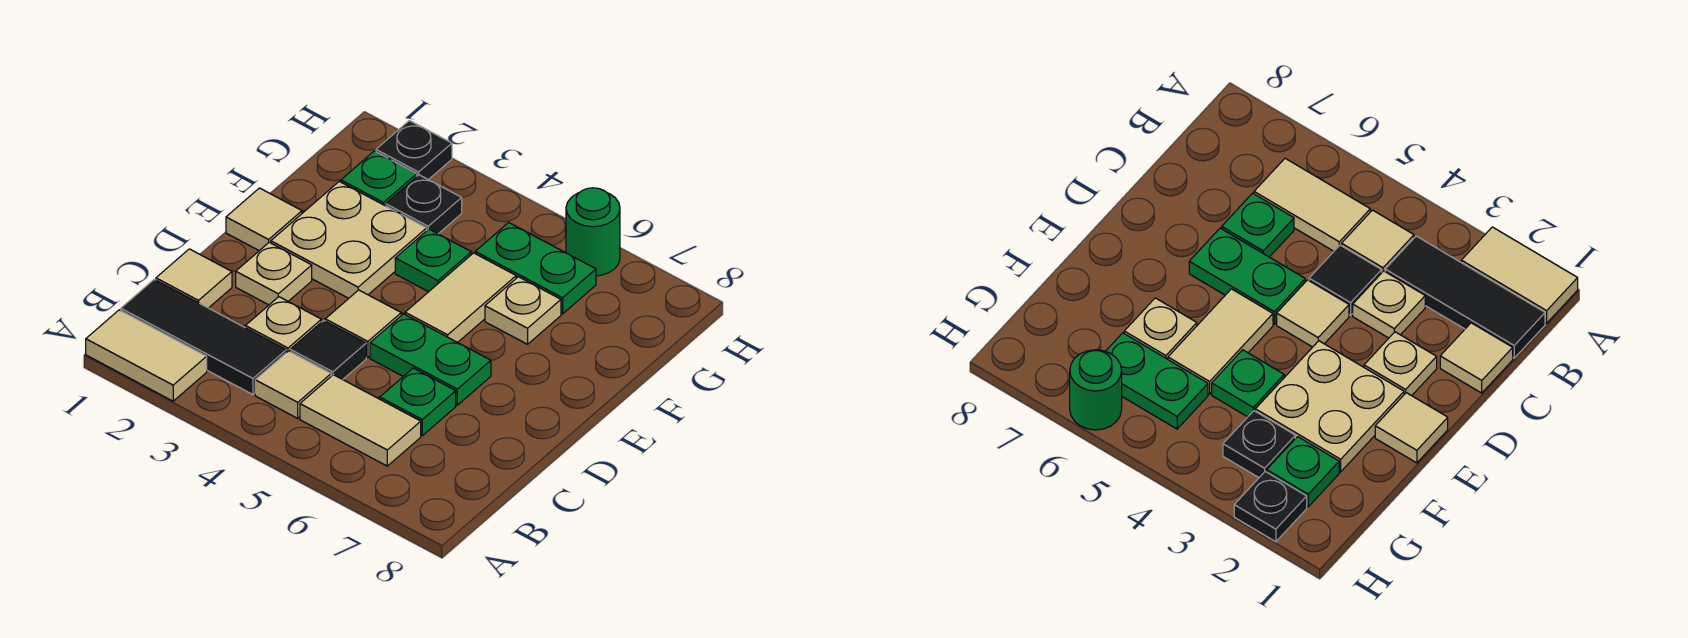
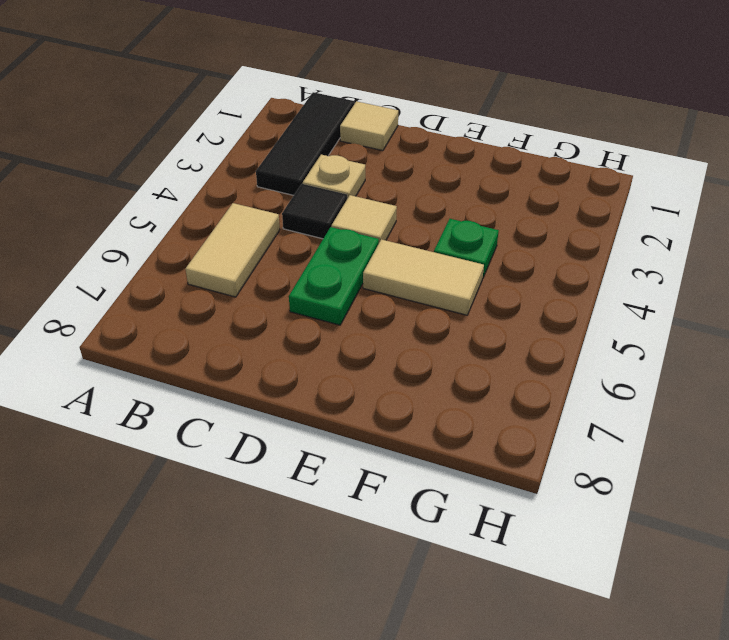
none -> tan 1x2 tile [86,310,207,401]
none -> tan 1x1 tile [255,351,331,418]
none -> green 1x1 plate [380,368,456,436]

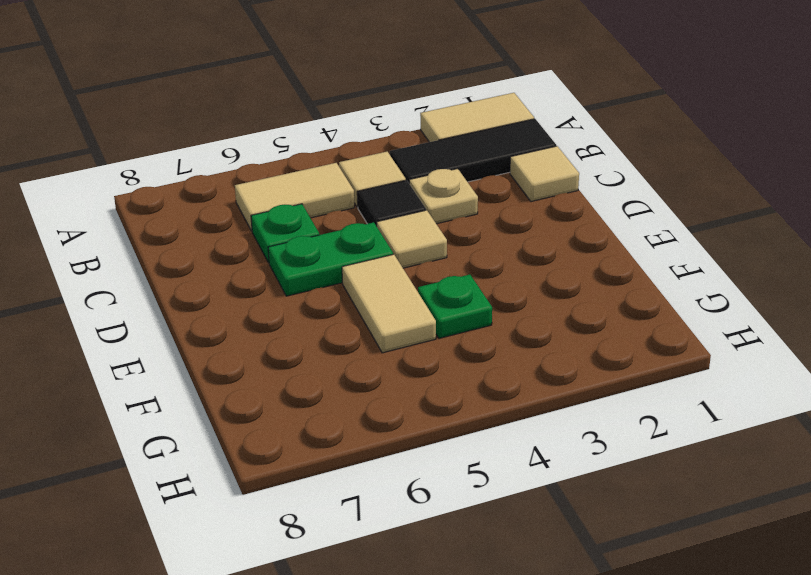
none -> tan 1x1 plate [236,242,312,305]
none -> tan 1x1 tile [226,188,302,251]
none -> tan 2x2 plate [271,181,427,298]

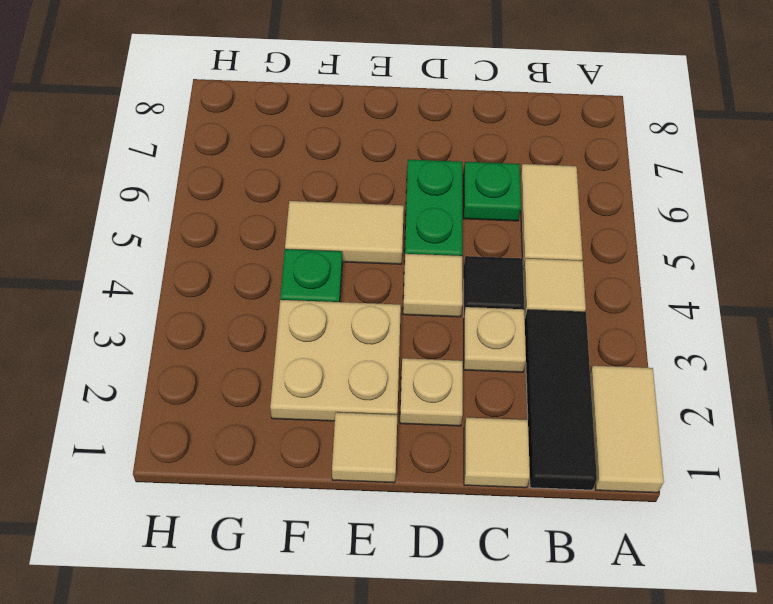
none -> tan 1x1 plate [485,277,561,344]
none -> green 1x1 plate [341,151,417,206]
none -> black 1x1 plate [386,175,462,234]

